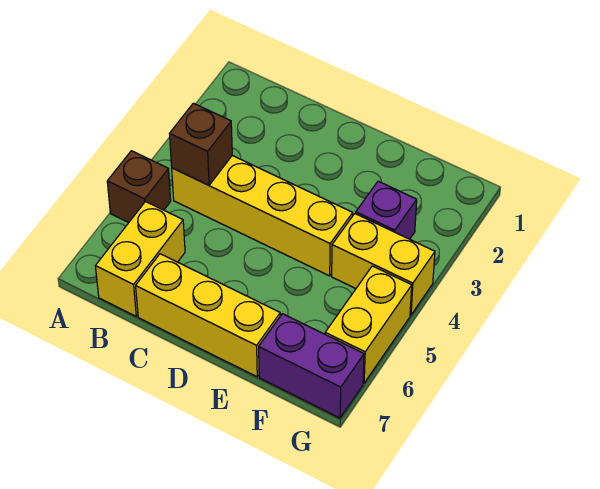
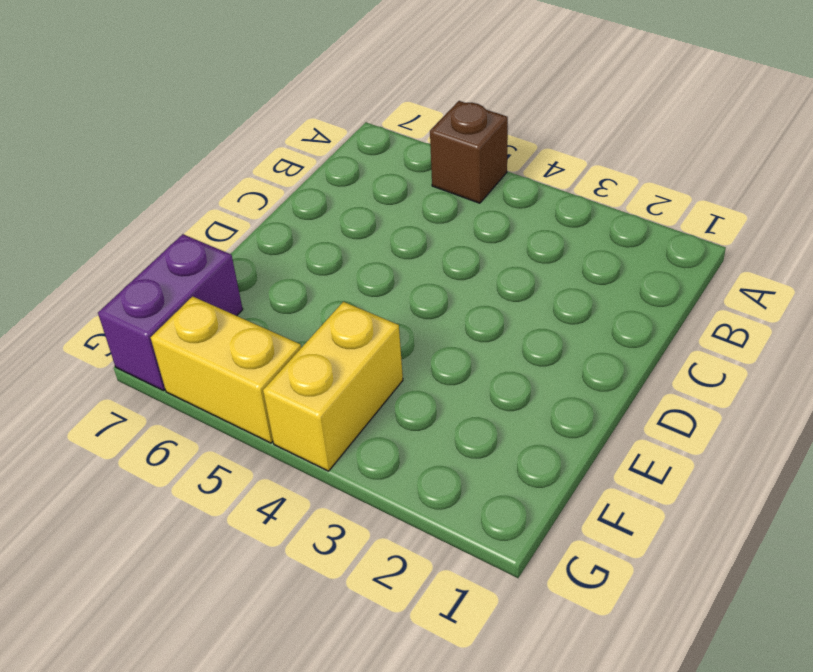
none -> yellow 1x4 brick [172,156,353,276]
none -> yellow 1x2 brick [95,202,185,316]

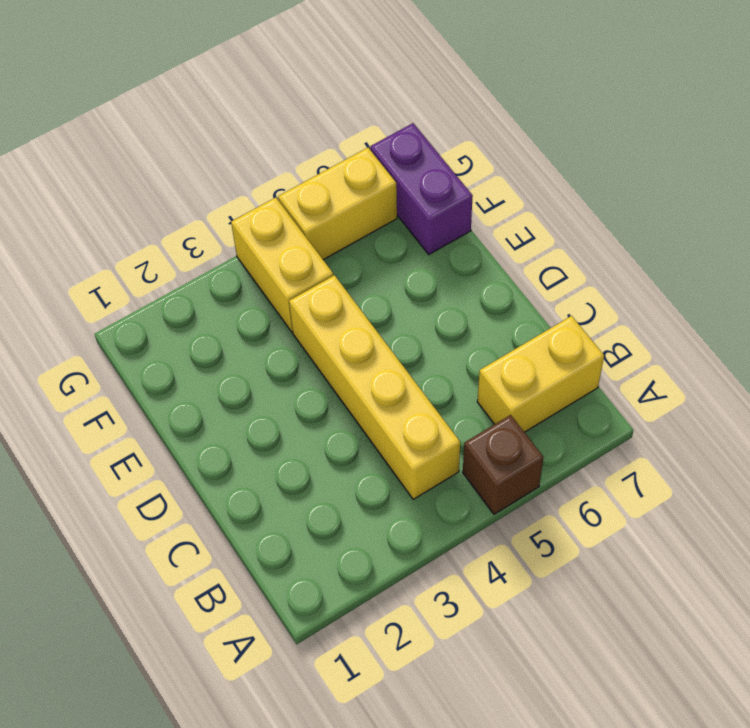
none -> yellow 1x3 brick [136,254,280,377]
none -> purple 1x1 brick [356,181,417,239]

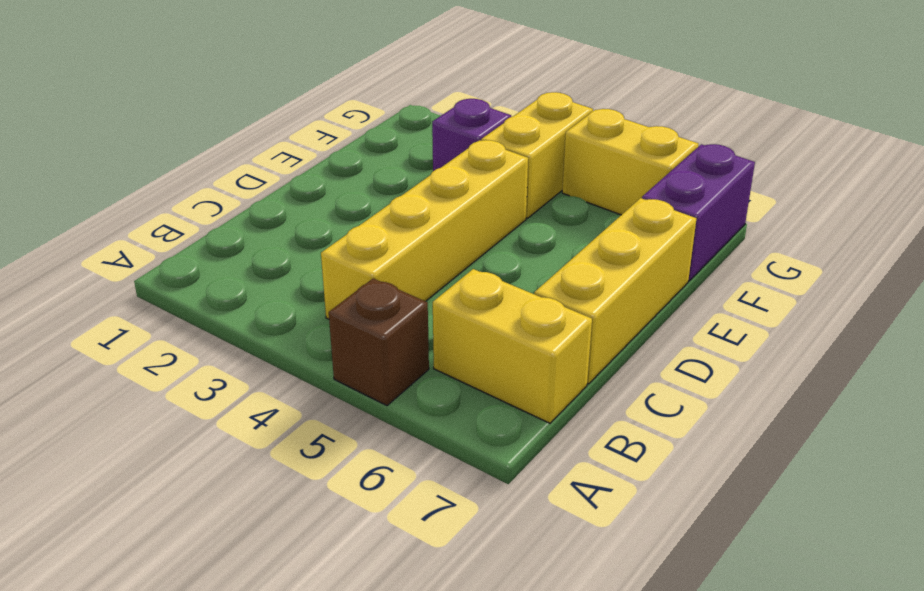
none -> brown 1x1 brick [170,103,232,185]

